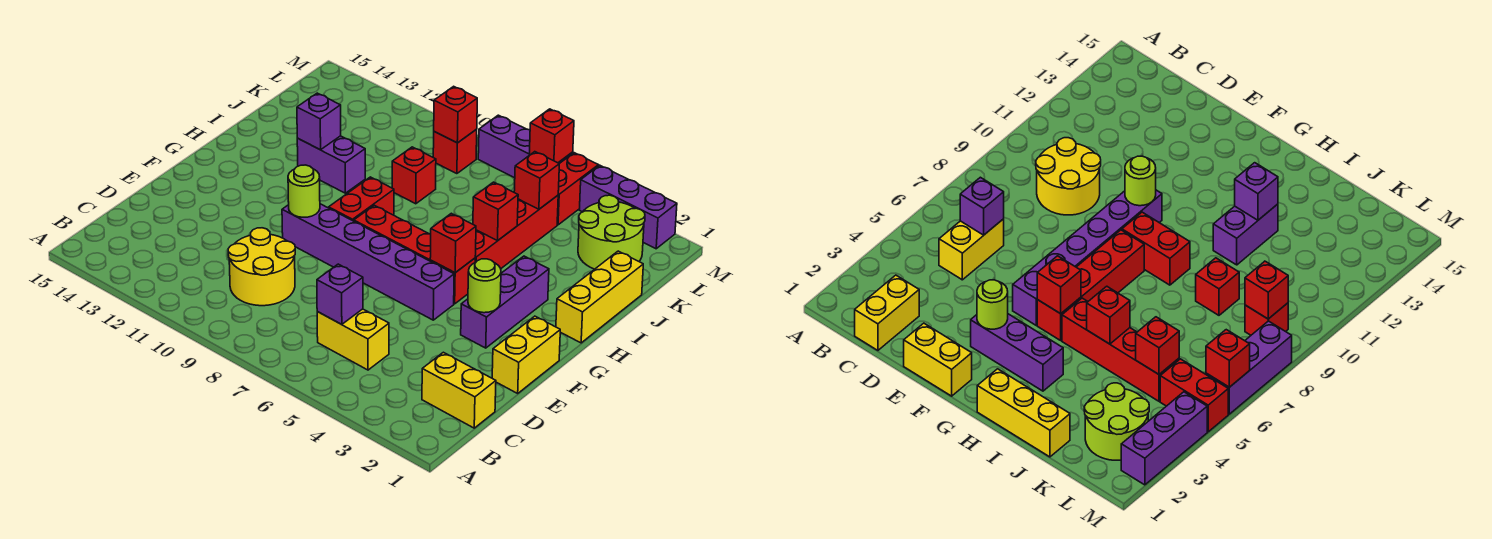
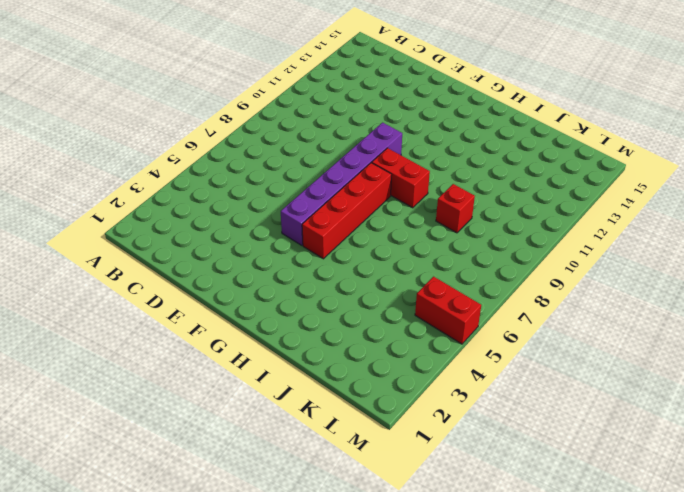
none -> yellow 1x2 brick [422,352,496,428]
none -> yellow 1x2 brick [317,309,389,370]
none -> yellow 2x2 round brick [228,228,295,306]

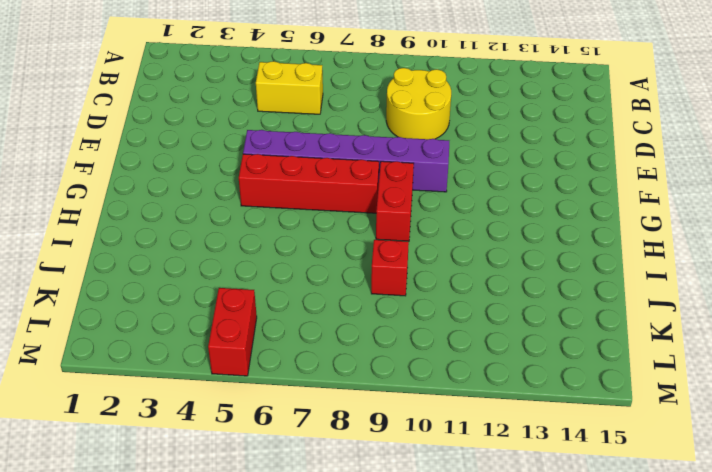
none -> yellow 1x2 brick [422,352,496,428]
none -> yellow 1x2 brick [492,316,560,393]
none -> purple 1x3 brick [461,256,549,348]

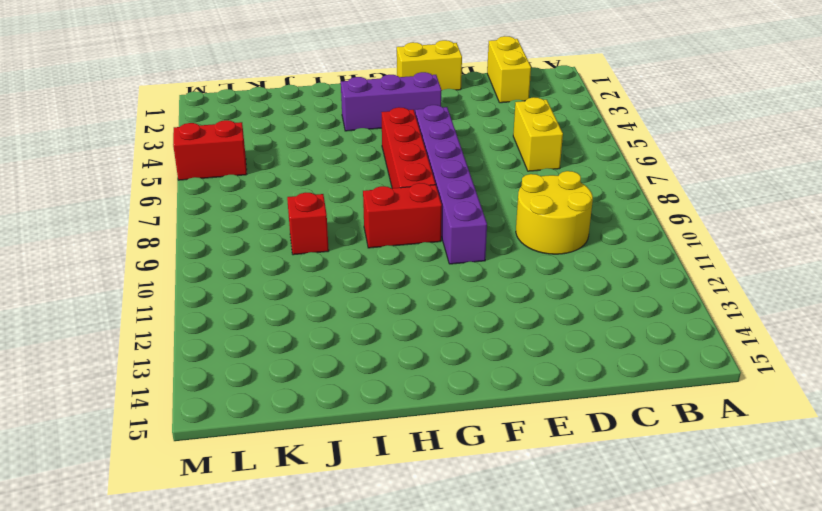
none -> yellow 1x3 brick [556,251,643,343]
none -> red 1x4 brick [475,195,558,268]
none -> purple 1x2 brick [297,136,365,193]

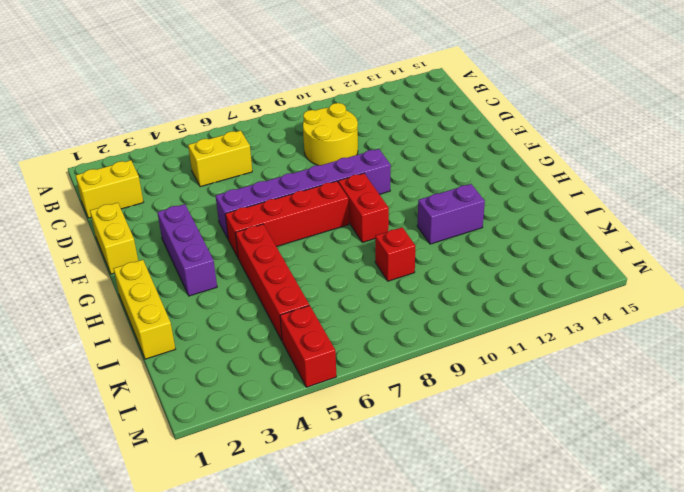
none -> lime 2x2 round brick [578,195,645,269]
none -> red 1x1 brick [433,129,477,174]
none -> purple 1x3 brick [579,165,677,249]

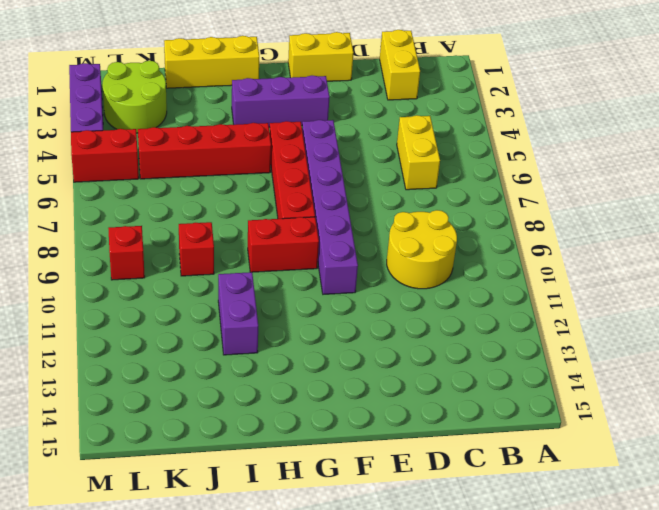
none -> purple 1x3 brick [478,115,573,178]
none -> purple 1x1 brick [317,264,363,325]
none -> lime 1x1 round brick [468,259,501,313]

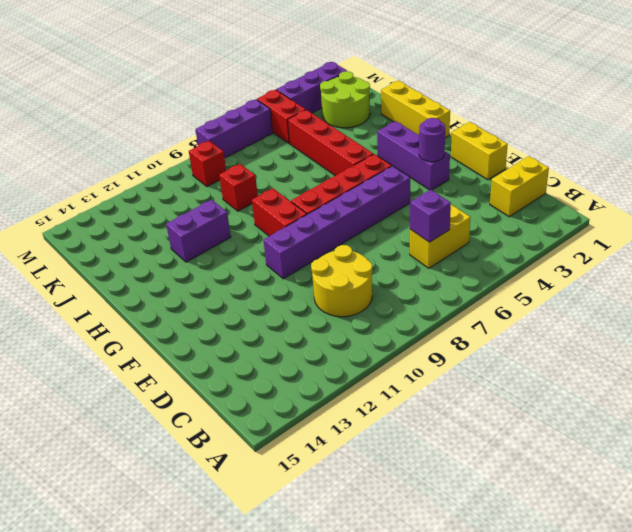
purple 1x1 round brick [419,118,445,162] -> lime 1x1 round brick [468,259,501,313]
none -> lime 1x1 round brick [288,165,320,217]
none -> red 1x1 brick [430,213,476,273]
none -> red 1x1 brick [473,182,518,241]

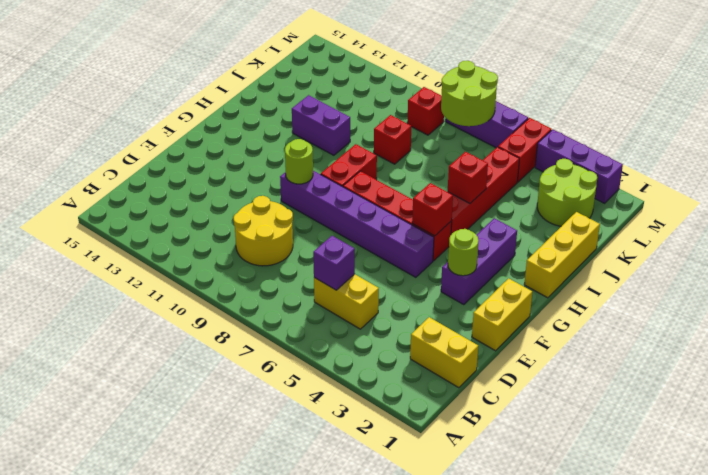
lime 2x2 round brick [441,61,498,126] -> none
none -> purple 1x1 brick [297,93,341,150]
none -> red 1x1 brick [514,152,559,209]
none -> red 1x1 brick [434,86,477,143]

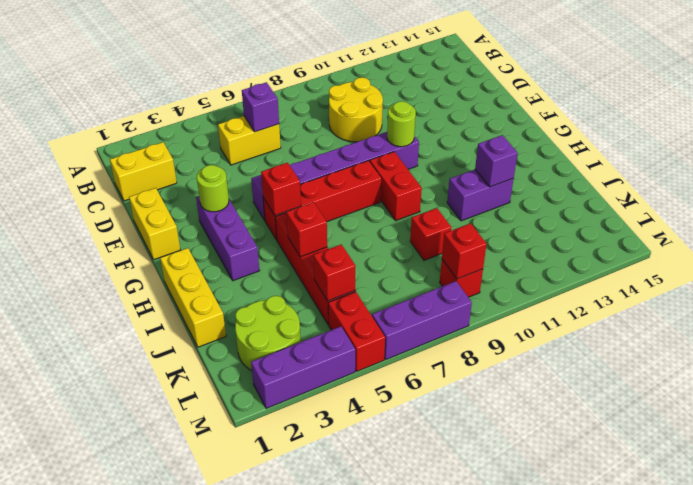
none -> red 1x1 brick [529,109,574,163]

